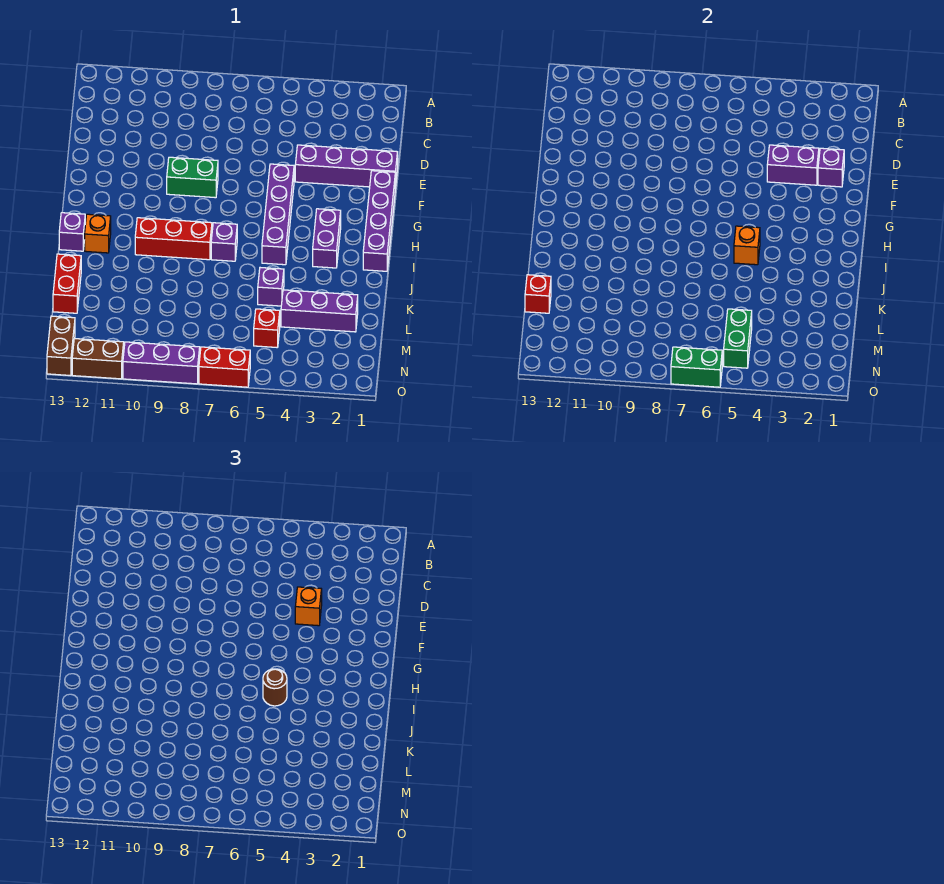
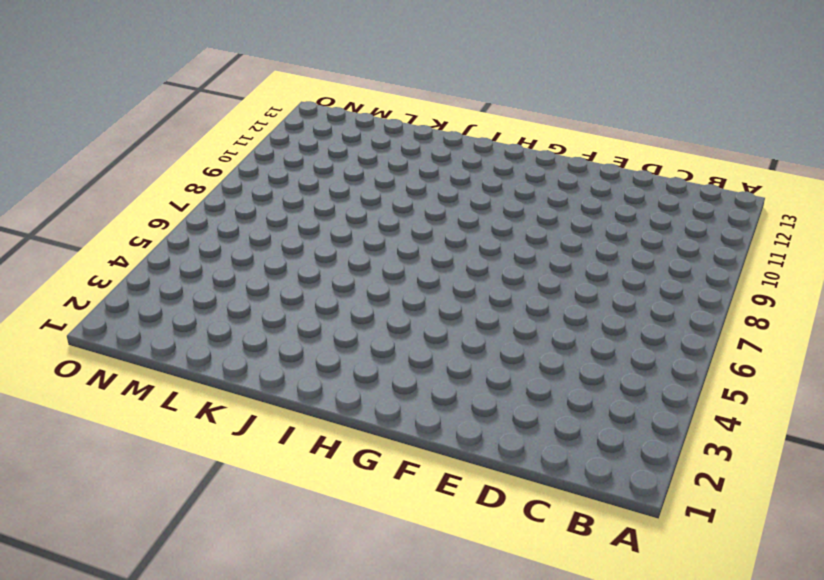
none -> purple 1x4 brick [295,145,398,188]
none -> purple 1x4 brick [363,171,395,271]
none -> purple 1x4 brick [262,164,294,265]

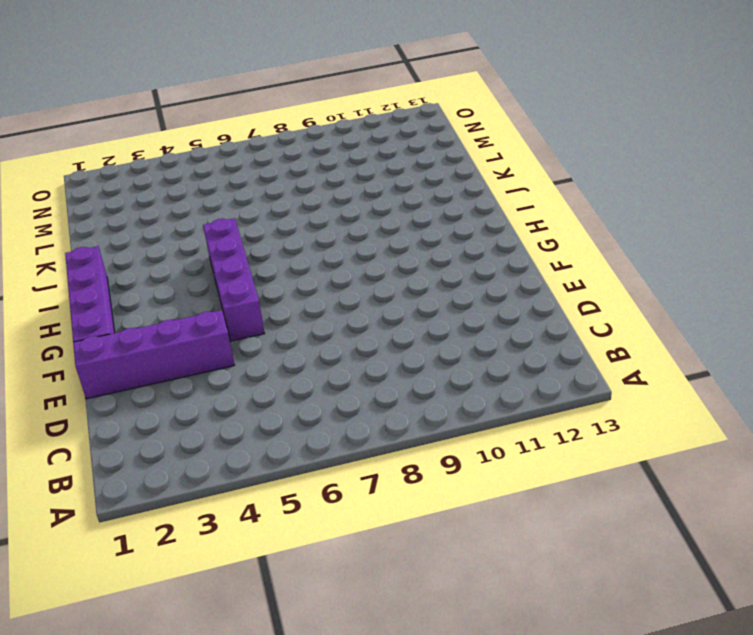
none -> green 1x2 brick [167,157,218,198]
none -> purple 1x2 brick [313,209,341,268]
none -> purple 1x1 brick [211,223,237,261]

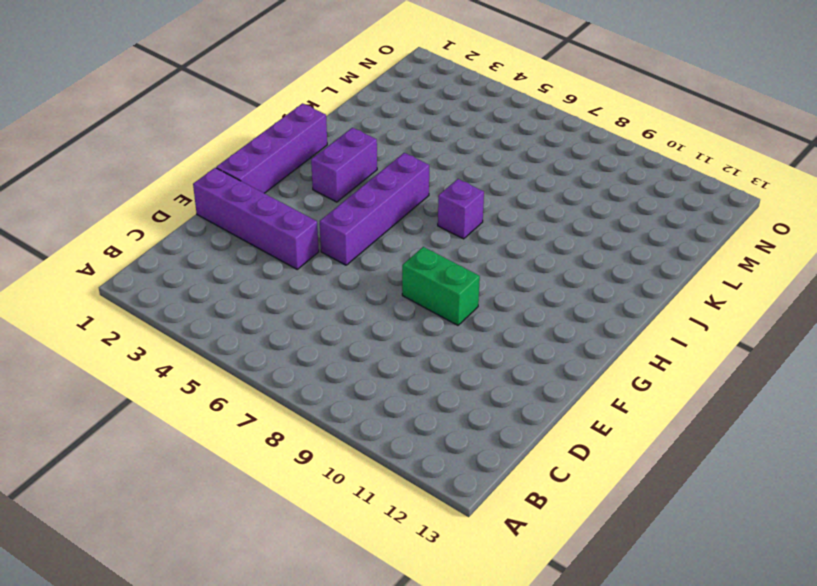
none -> red 1x3 brick [135,218,212,260]
none -> orange 1x1 brick [85,214,111,253]
none -> purple 1x1 brick [59,213,85,251]

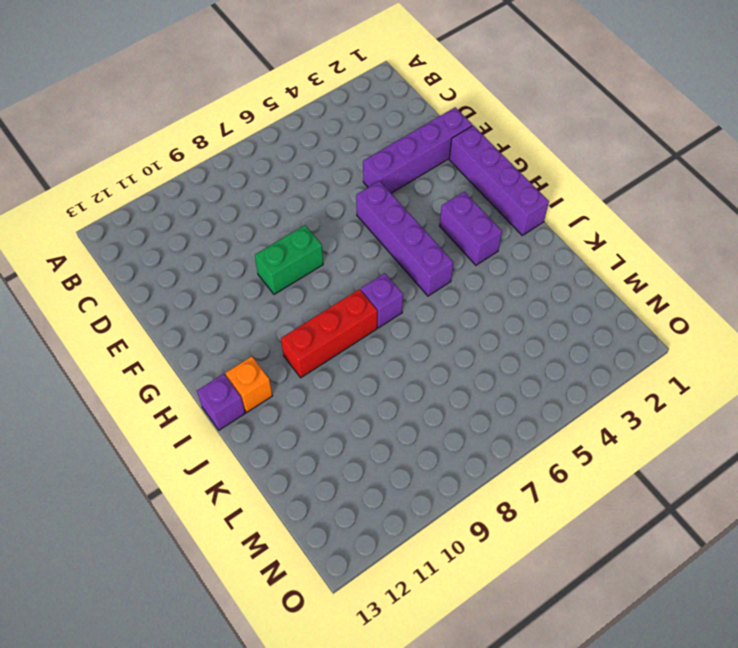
none -> purple 1x1 brick [258,268,284,306]
none -> red 1x2 brick [53,254,81,313]
none -> purple 1x3 brick [281,290,358,332]

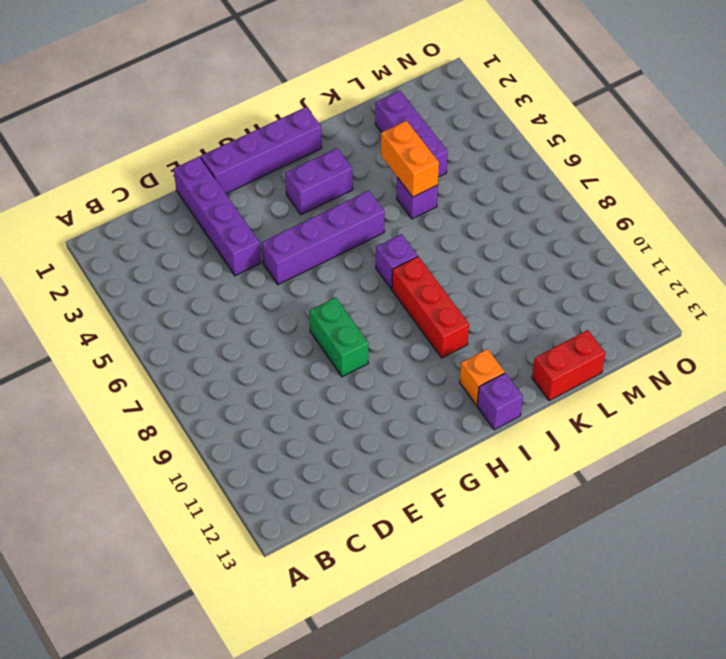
orange 1x2 brick [381,121,439,197] -> none
none -> red 1x1 brick [254,309,280,347]
none -> brown 1x2 brick [47,316,75,376]
none -> red 1x2 brick [199,347,250,387]

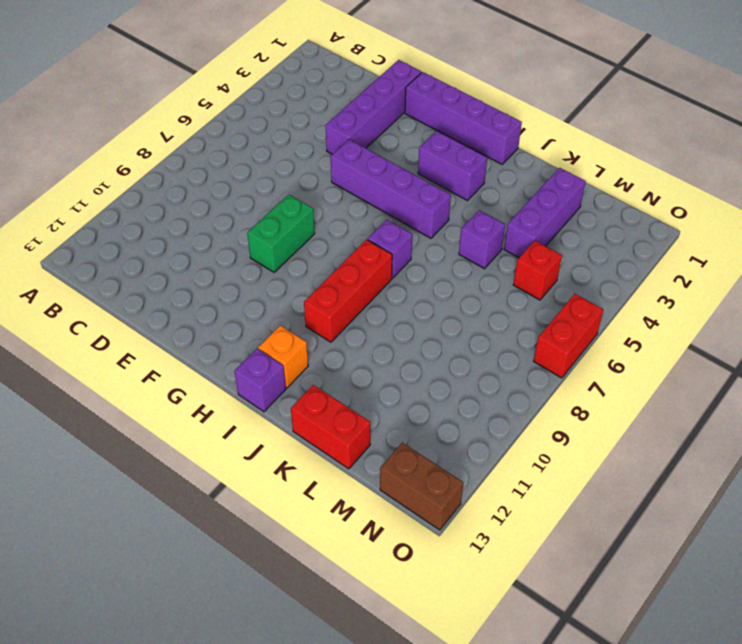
none -> purple 1x3 brick [123,342,200,384]
none -> brown 1x2 brick [72,339,124,379]
none -> purple 1x1 brick [818,148,844,187]

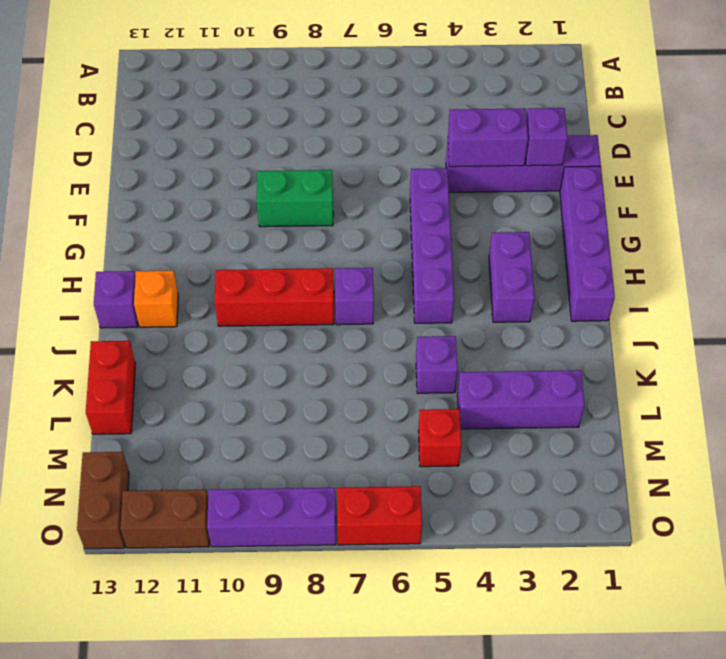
none -> orange 1x1 brick [734,226,760,265]
none -> red 1x1 brick [525,275,551,313]
none -> green 1x2 brick [724,309,752,368]

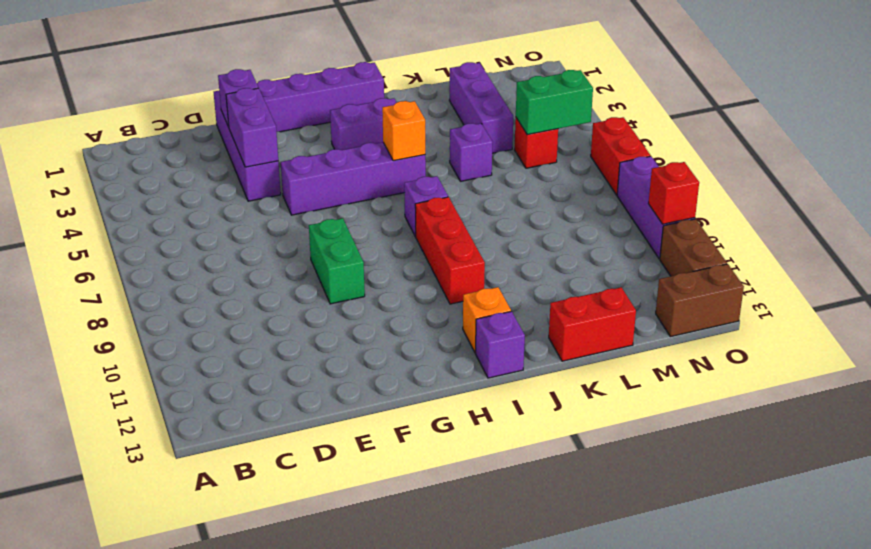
red 1x1 brick [648,162,699,224] -> red 1x1 brick moved to [525,275,551,313]
none -> green 1x2 brick [671,347,722,387]
none -> orange 1x1 brick [295,587,322,626]
none -> brown 1x1 round brick [263,669,287,706]

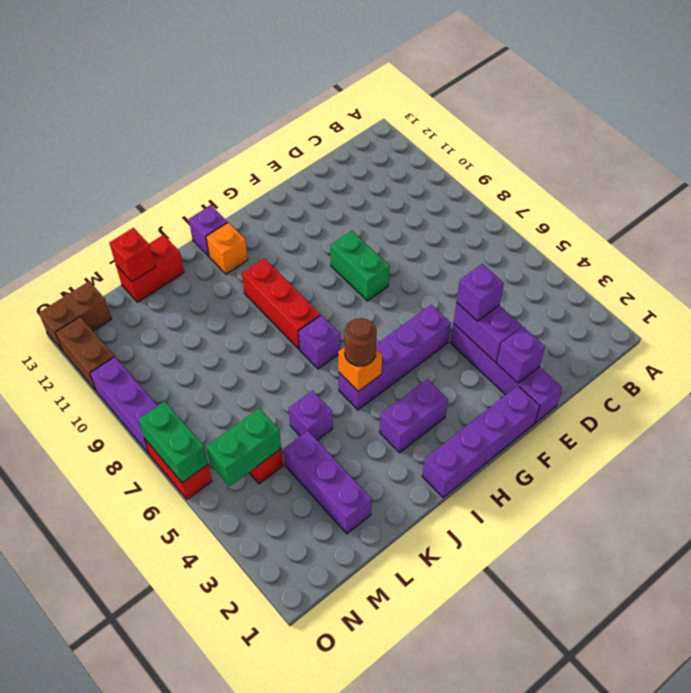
purple 1x1 brick [456,264,504,321] -> orange 1x1 brick [295,587,322,626]

